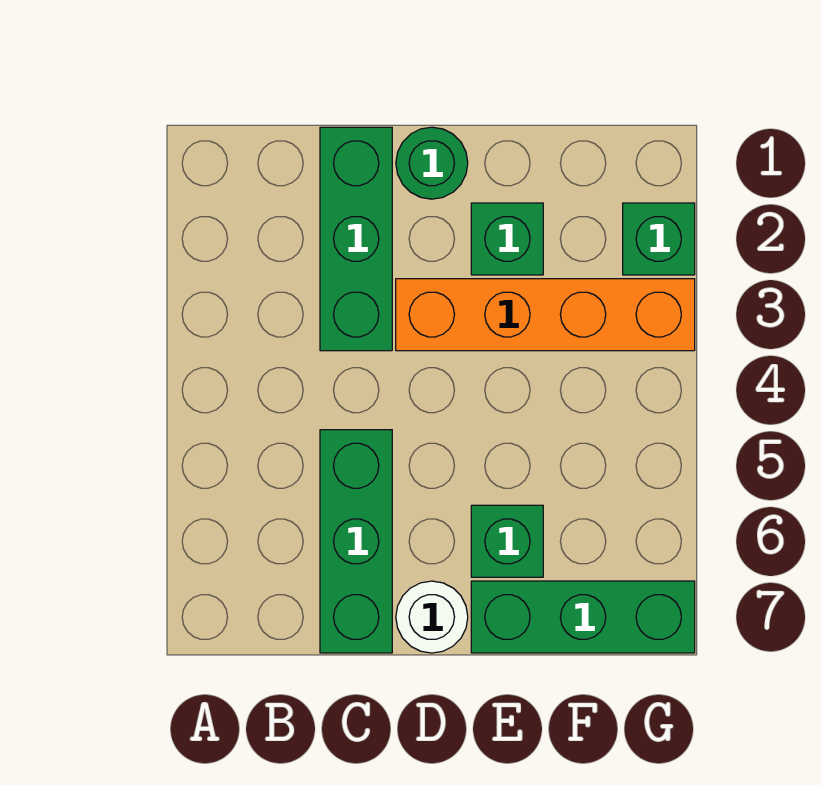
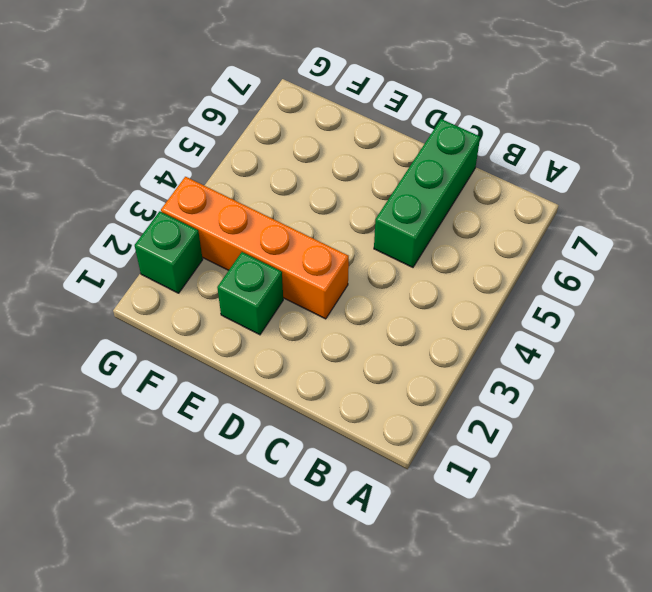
none -> green 1x3 brick [320,127,392,351]
none -> green 1x1 round brick [396,127,468,199]

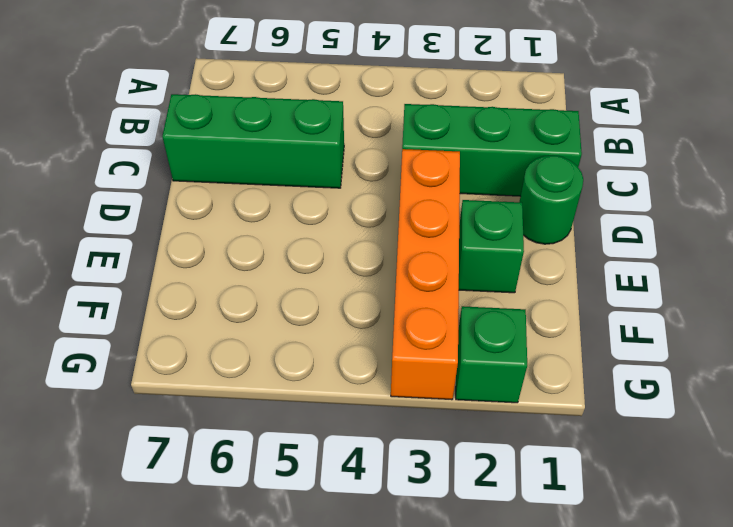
none -> white 1x1 round brick [396,581,468,653]
none -> green 1x1 brick [471,505,543,577]

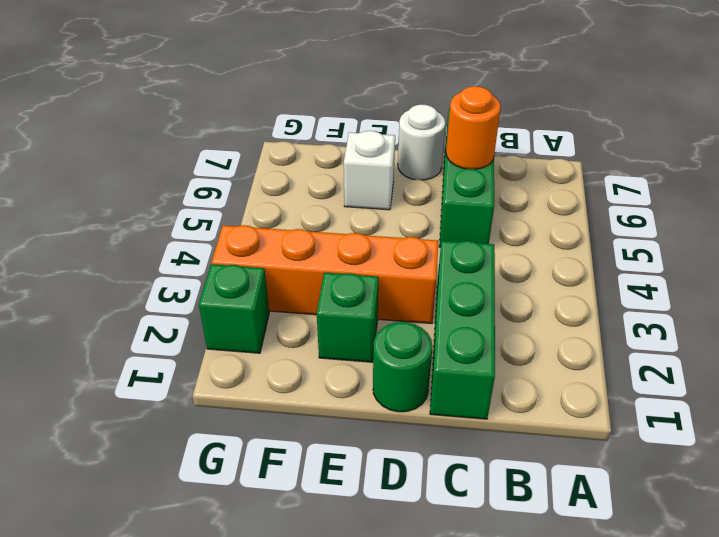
orange 1x1 round brick [446,86,501,169] -> none
white 1x1 brick [344,131,395,210] -> green 1x1 brick [471,505,543,577]
none -> green 1x3 brick [471,581,695,653]

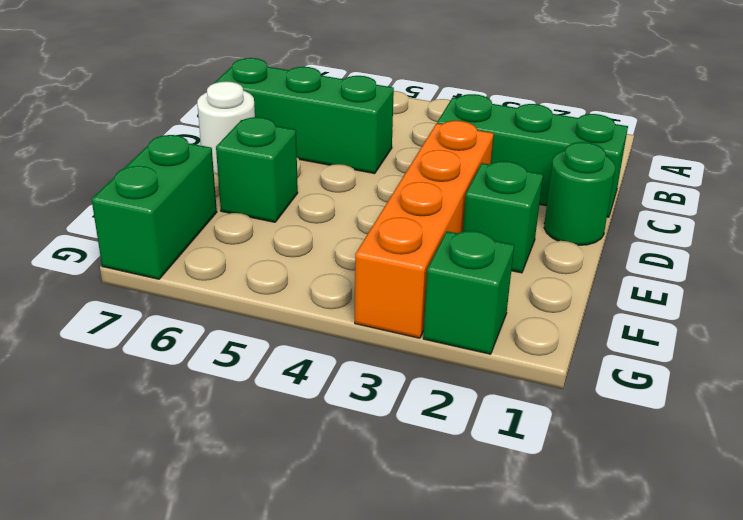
green 1x2 brick [92,135,217,279] -> green 1x3 brick [471,581,695,653]

